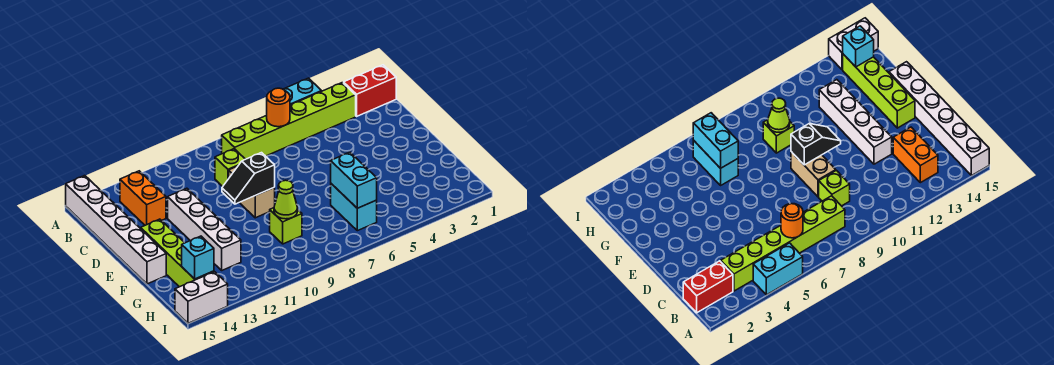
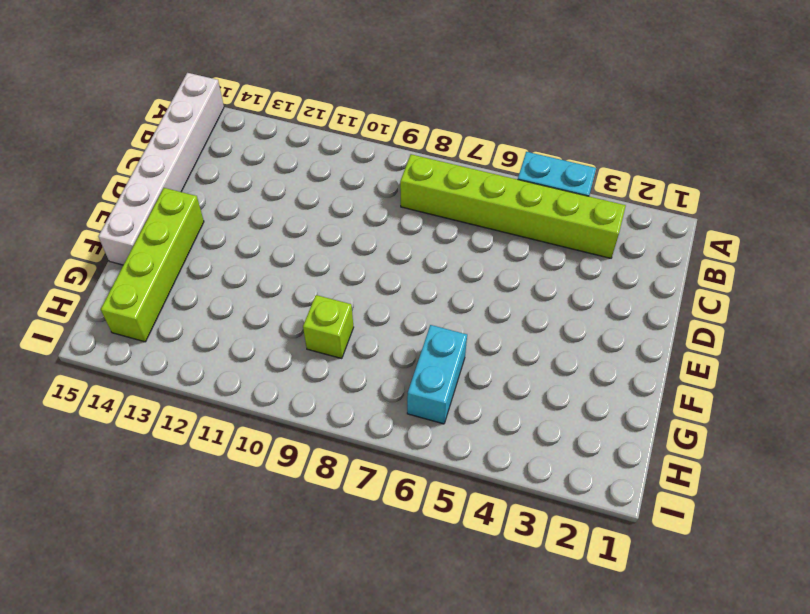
none -> red 1x2 brick [344,65,396,116]
none -> orange 1x2 brick [120,171,166,225]
none -> lime 1x1 brick [215,149,245,186]

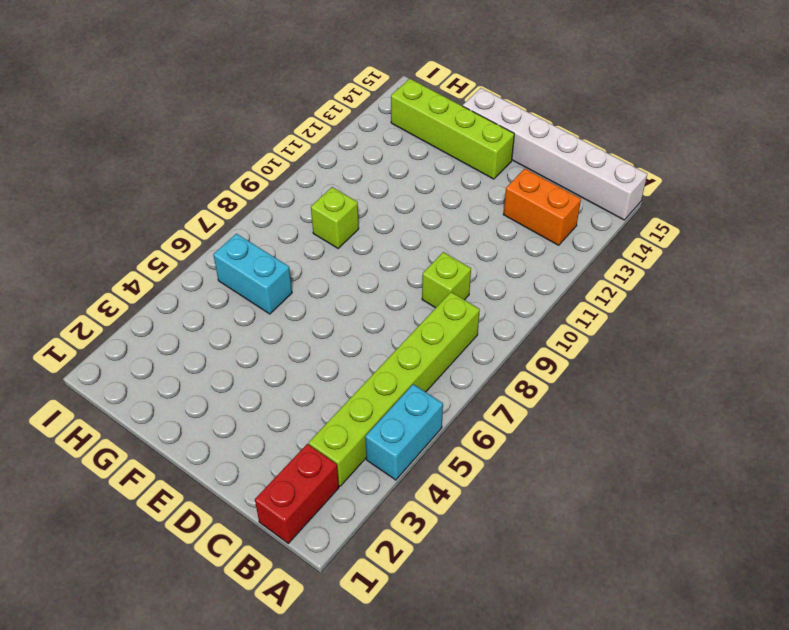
none -> tan 1x2 brick [229,166,275,218]
none -> white 1x4 brick [168,188,241,270]
none -> white 1x2 brick [175,272,228,324]

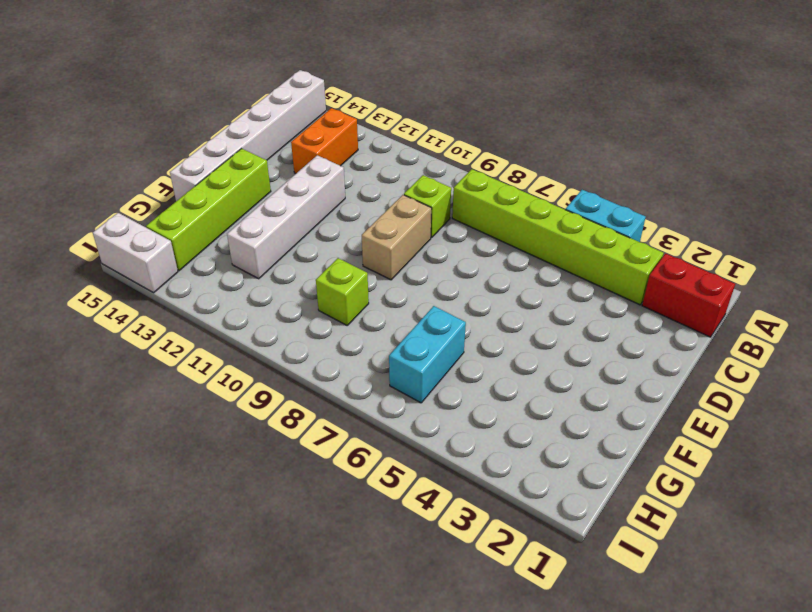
none -> orange 1x1 round brick [267,88,290,127]
none -> black 1x2 slope [222,153,275,204]
none -> cyan 1x2 brick [331,152,377,208]

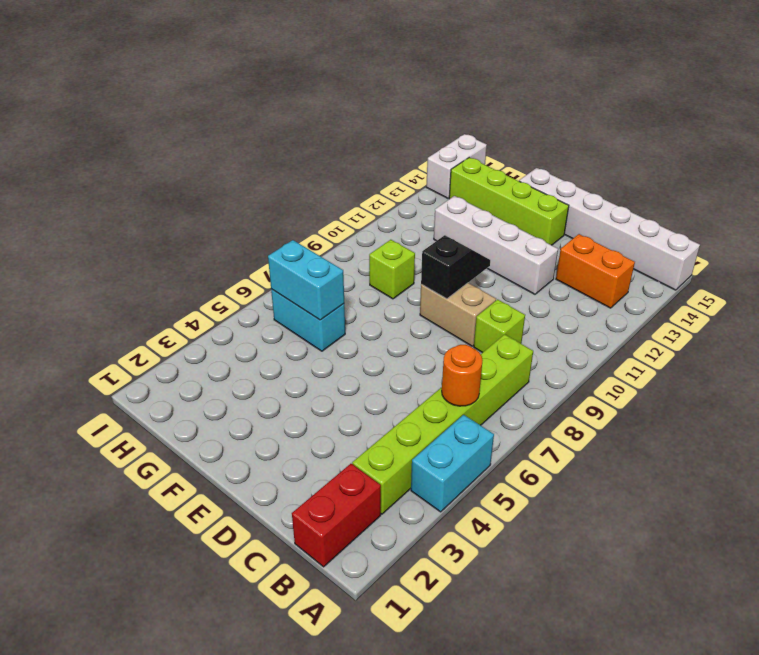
none -> lime 1x1 cone [274,180,297,219]
none -> cyan 1x1 brick [182,236,214,279]

